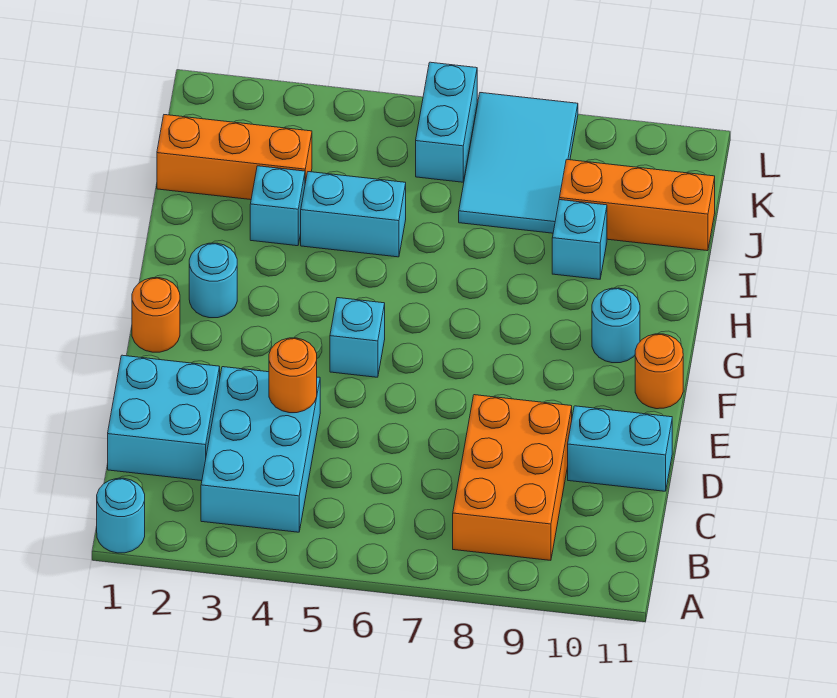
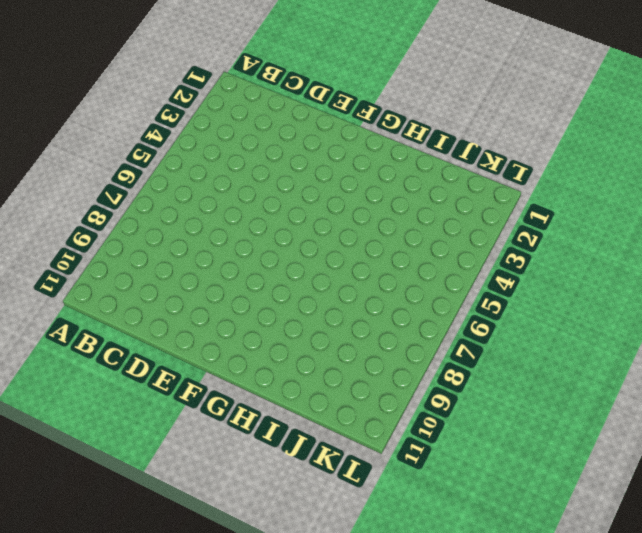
none -> cyan 1x1 round brick [97,478,145,553]
none -> cyan 2x3 brick [201,367,320,532]
none -> orange 2x3 brick [453,395,572,560]

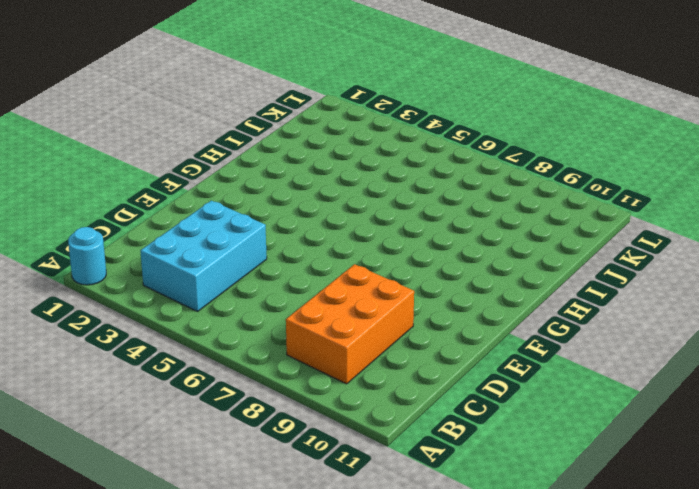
none -> cyan 2x2 brick [108,355,220,481]
none -> cyan 1x2 brick [568,406,672,491]
none -> orange 1x1 round brick [132,278,180,352]

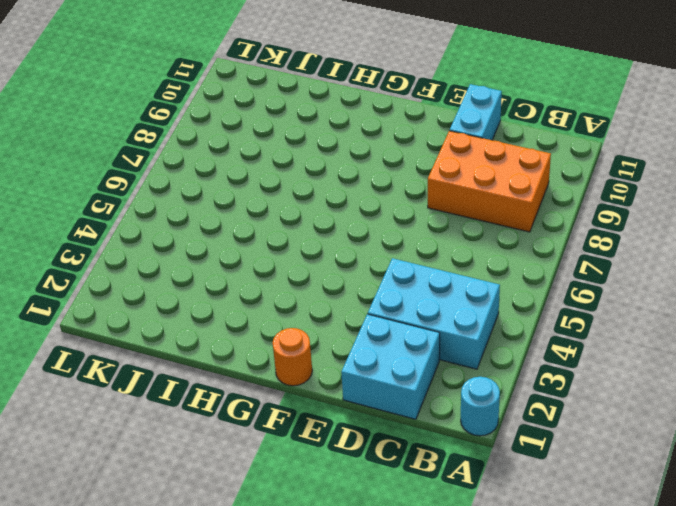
none -> cyan 1x1 brick [330,298,385,377]
none -> orange 1x1 round brick [635,334,683,409]
none -> cyan 1x1 round brick [189,243,237,318]

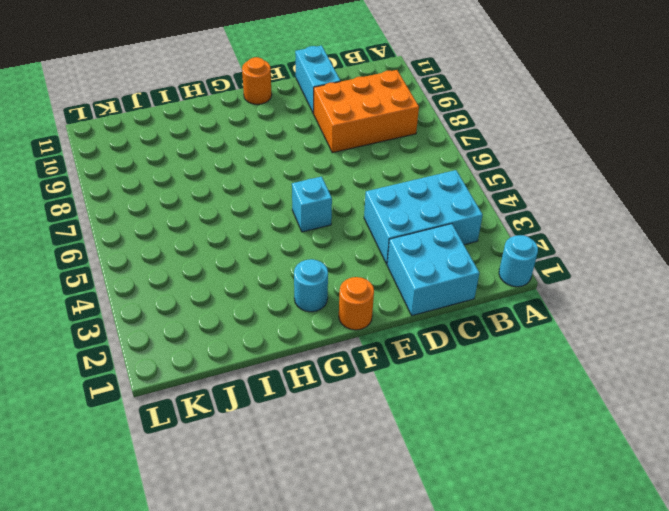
none -> cyan 1x1 round brick [592,288,640,363]
none -> cyan 1x1 brick [250,166,305,246]
none -> cyan 1x2 brick [301,172,406,257]

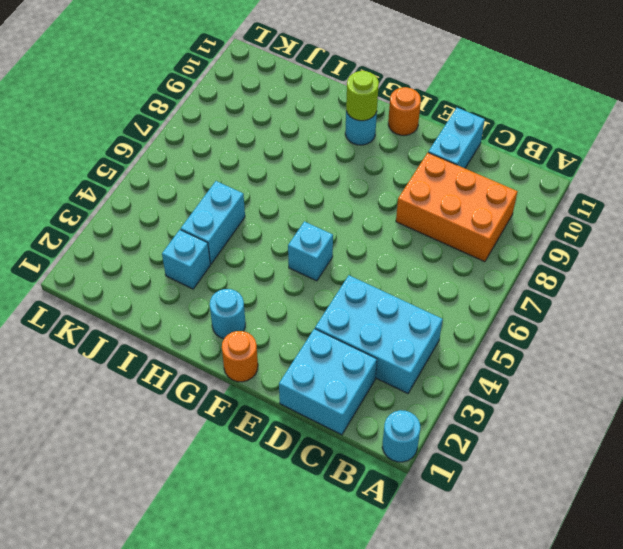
lime 1x1 round brick [346,71,379,121] -> none
none -> cyan 1x1 brick [552,200,607,279]
none -> orange 1x3 brick [157,115,312,200]
none -> cyan 2x3 tile [459,93,578,233]

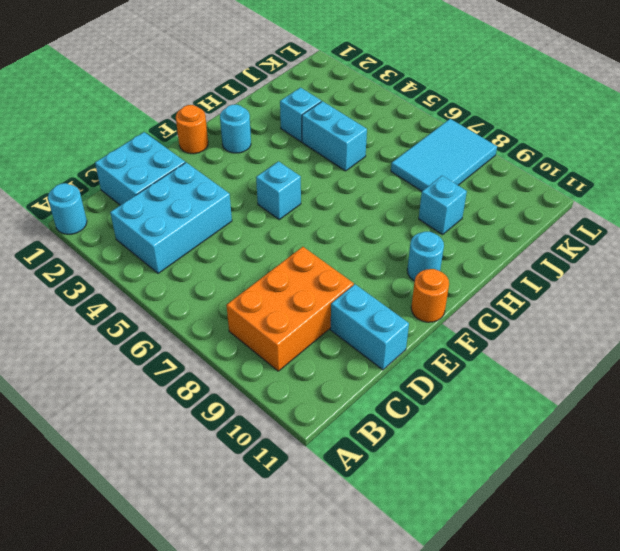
none -> orange 1x3 brick [157,115,312,200]
none -> orange 1x3 brick [559,159,715,251]
none -> cyan 1x2 brick [416,62,477,182]

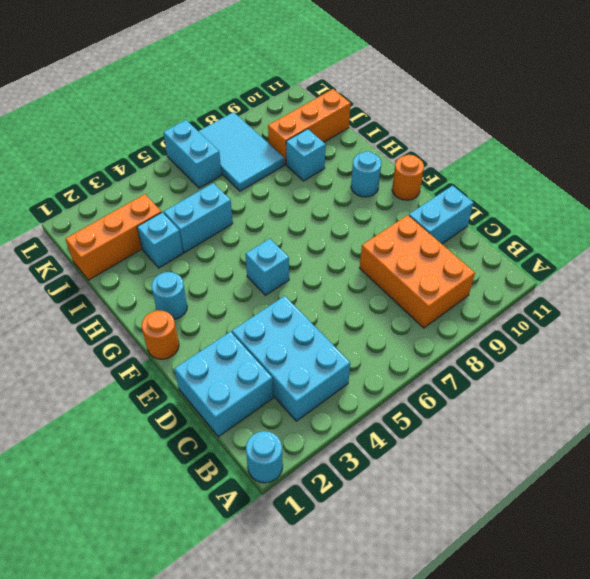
none -> orange 1x1 round brick [269,338,317,413]

